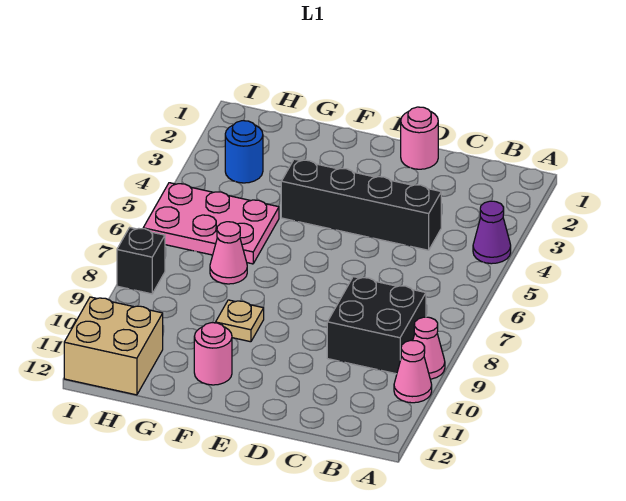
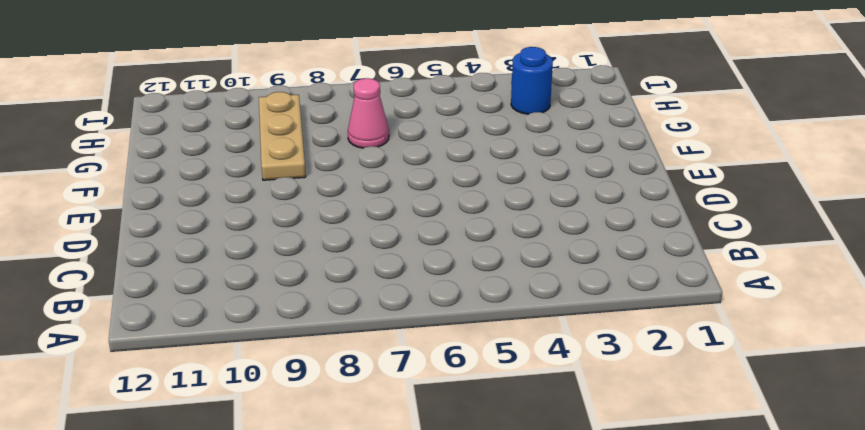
tan 1x3 plate [259,92,306,180] -> tan 1x1 plate [216,300,264,342]
none -> purple 1x1 cone [473,201,511,264]
none -> pink 1x1 cone [413,317,445,379]
none -> pink 1x1 cone [394,340,432,403]

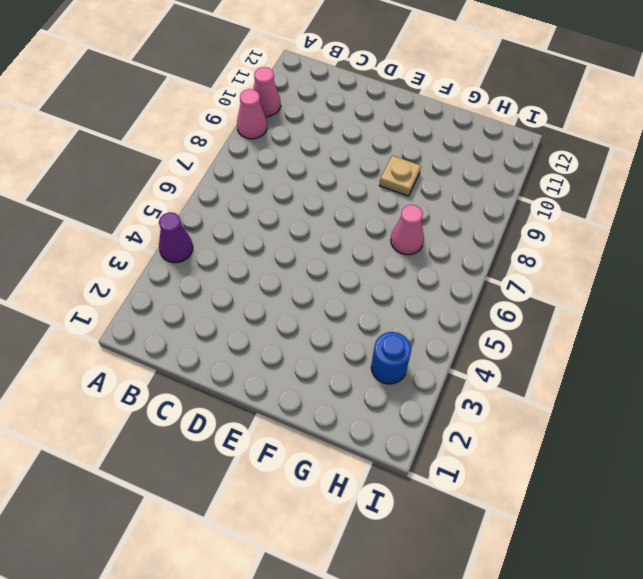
none -> black 2x2 brick [327,277,426,374]
none -> black 1x4 brick [281,159,441,250]
none -> pink 1x1 round brick [401,107,438,169]

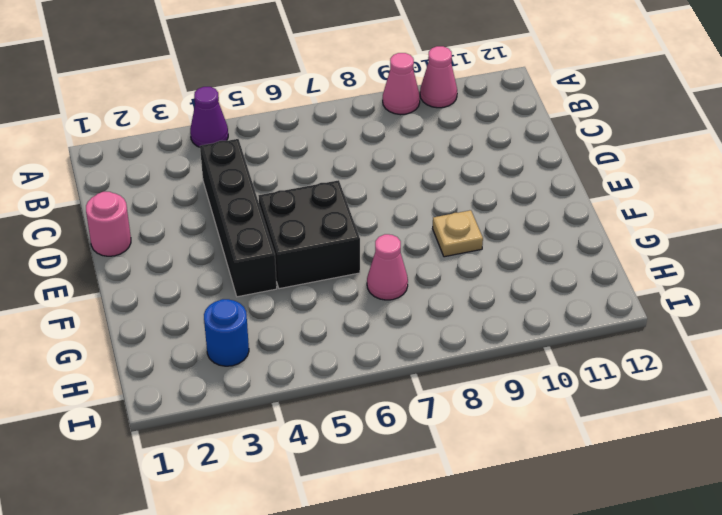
black 2x2 brick [258,180,360,289] -> black 2x2 brick moved to [327,277,426,374]
none -> pink 1x1 round brick [194,323,232,385]
none -> pink 2x3 plate [143,183,279,264]
none -> tan 2x2 brick [64,297,163,395]

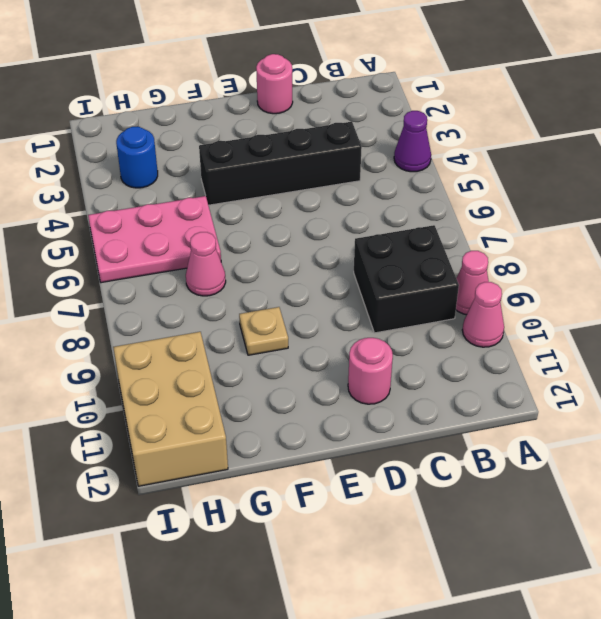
pink 1x1 round brick [348,338,393,404] -> pink 1x1 round brick moved to [194,323,232,385]
tan 2x3 brick [113,332,228,486] -> tan 2x2 brick [64,297,163,395]
none -> black 1x1 brick [117,228,165,294]

